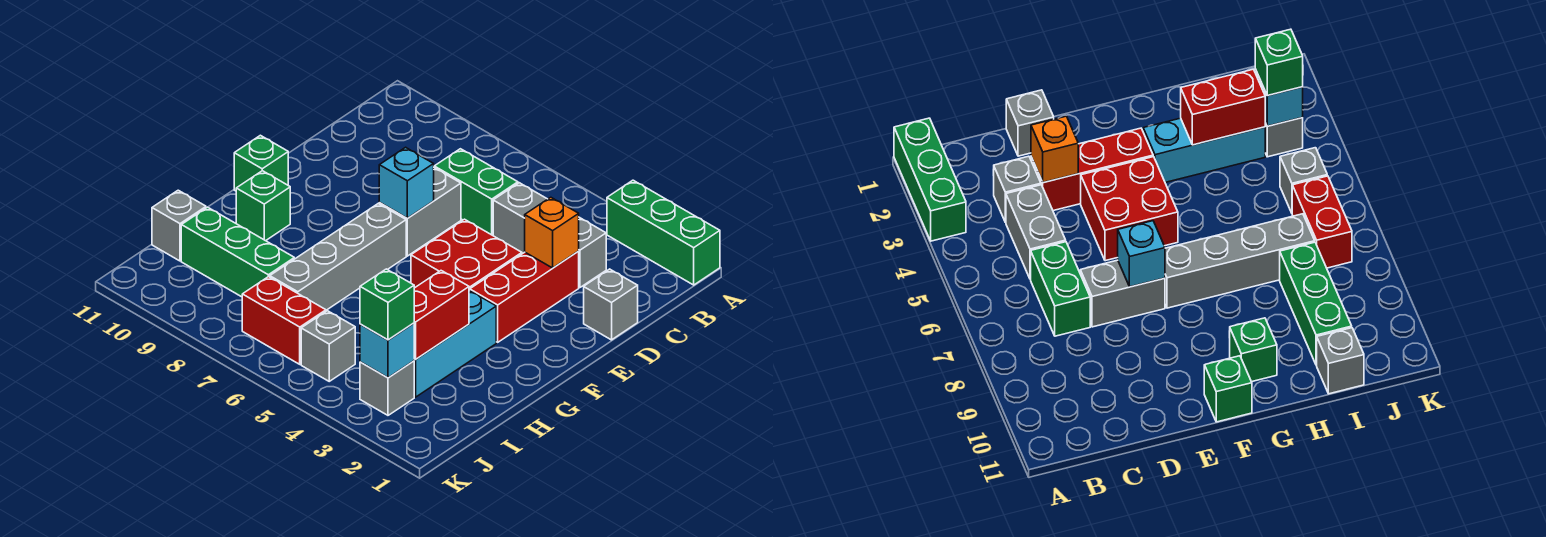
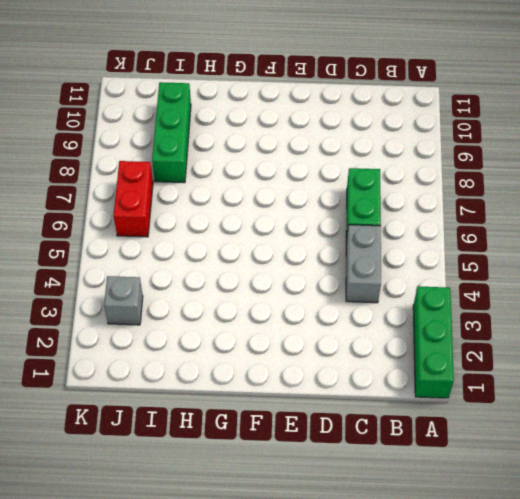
none -> grey 1x1 brick [579,217,606,287]
none -> grey 1x1 brick [584,269,638,340]
none -> red 1x3 brick [470,251,579,342]

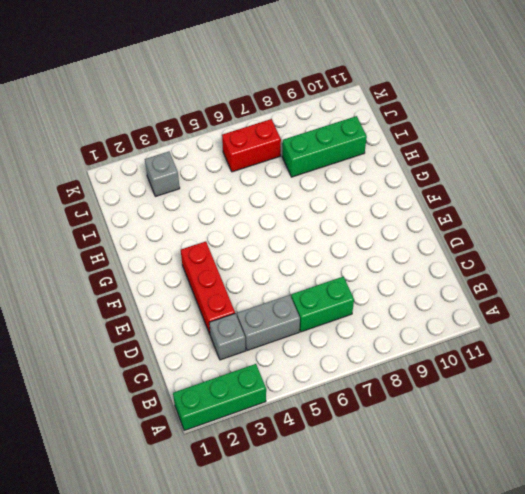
none -> grey 1x1 brick [584,269,638,340]
none -> grey 1x2 brick [379,168,461,256]
none -> red 2x2 brick [411,219,522,290]

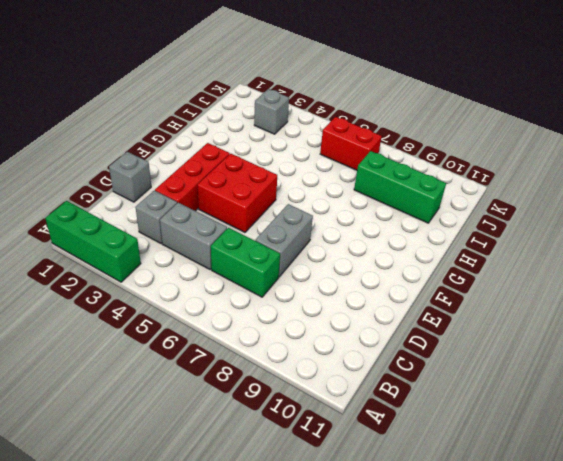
none -> grey 1x4 brick [270,204,406,310]
none -> green 1x1 brick [234,135,288,191]
none -> cyan 1x3 brick [414,290,496,397]

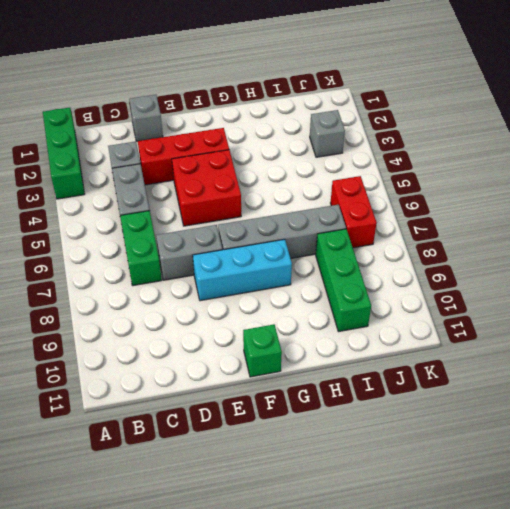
cyan 1x3 brick [193,239,292,301] -> cyan 1x3 brick moved to [414,290,496,397]
none -> green 1x1 brick [236,171,290,241]
none -> grey 1x1 brick [152,190,206,261]
none -> grey 1x1 brick [301,311,355,381]

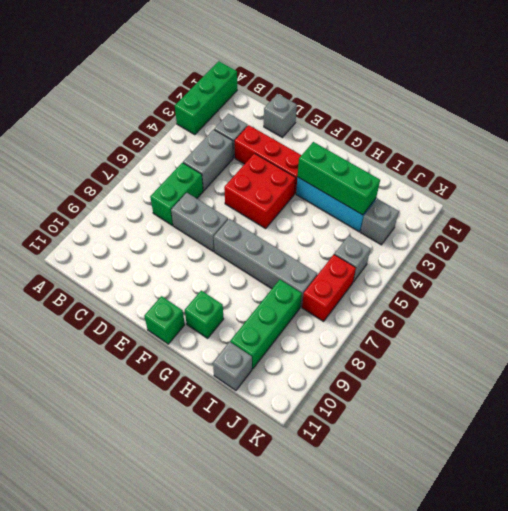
green 1x3 brick [298,142,380,215] -> red 1x2 brick [414,271,469,360]
none -> orange 1x1 brick [525,197,579,268]
none -> cyan 1x1 brick [379,147,434,218]
none -> cyan 1x1 brick [360,323,414,378]

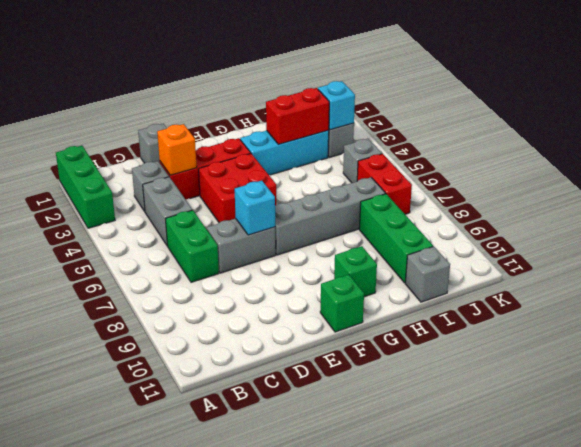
none -> green 1x1 brick [360,269,414,340]

